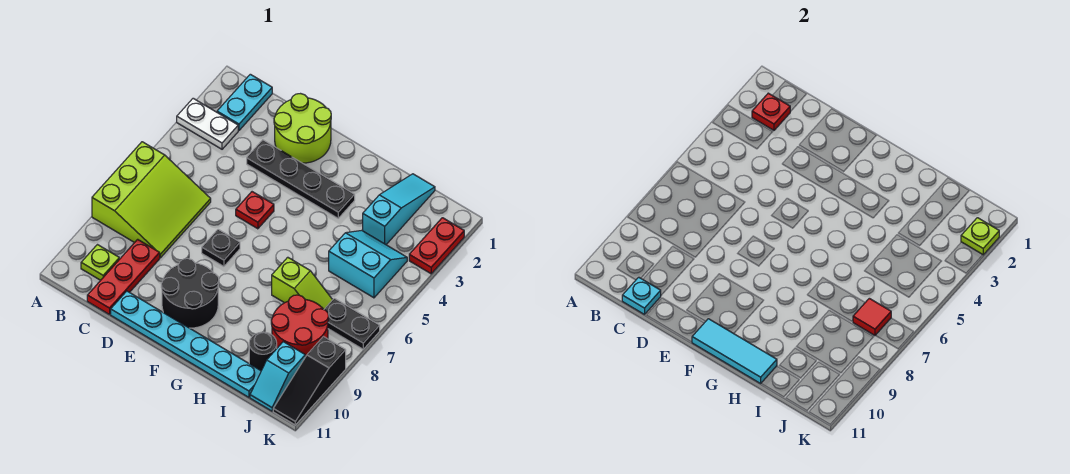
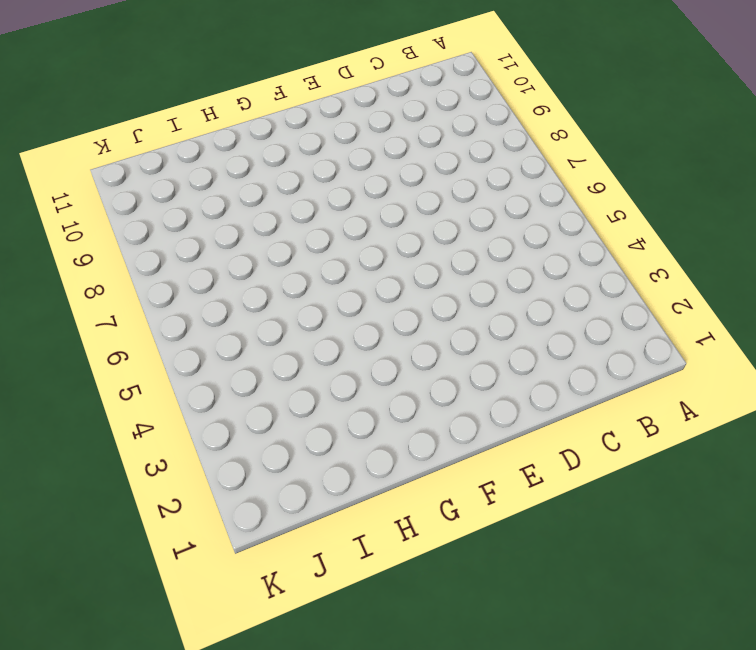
none -> white 1x2 plate [177,98,238,149]
none -> lime 3x3 slope [92,142,211,258]
none -> cyan 1x2 plate [217,74,272,130]

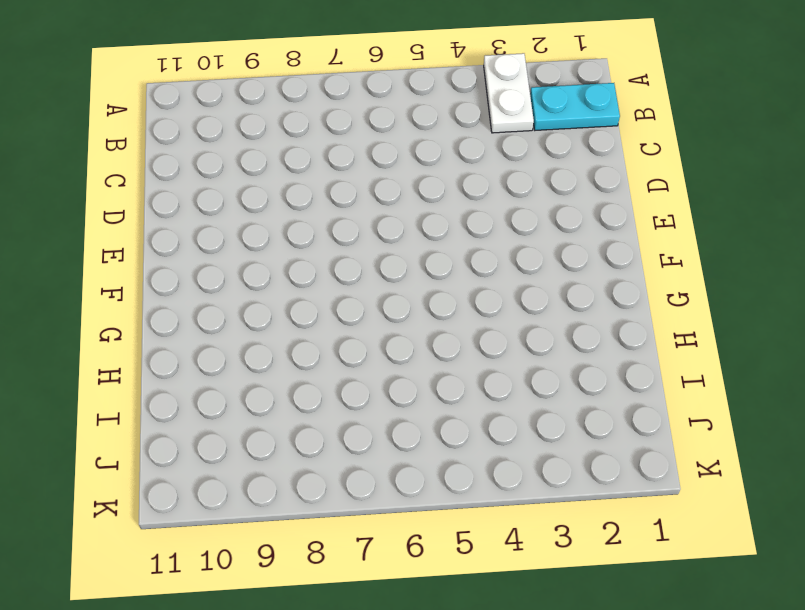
none -> lime 3x3 slope [92,142,211,258]
none -> lime 1x1 plate [81,245,119,280]
none -> red 1x3 plate [87,239,160,315]

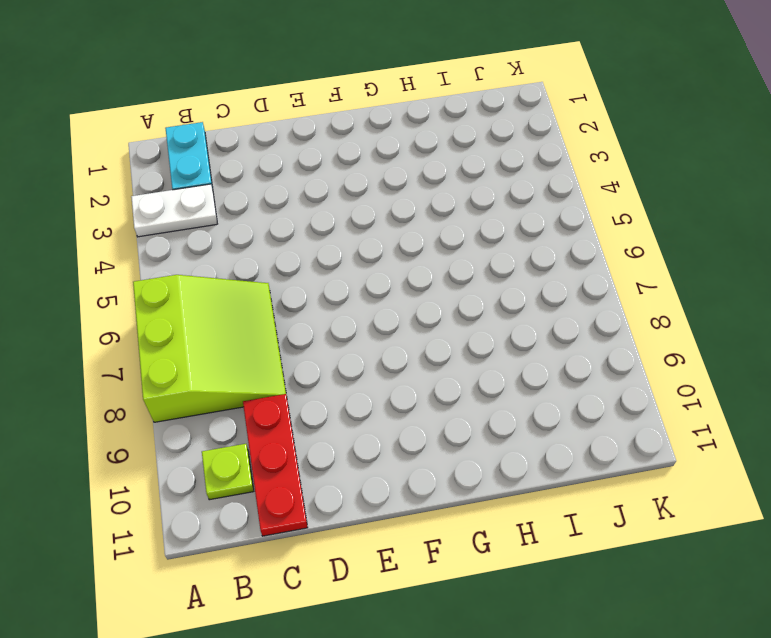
none -> lime 2x2 round brick [274,94,331,163]
none -> black 1x4 plate [247,140,355,218]
none -> cyan 1x6 plate [111,291,261,397]

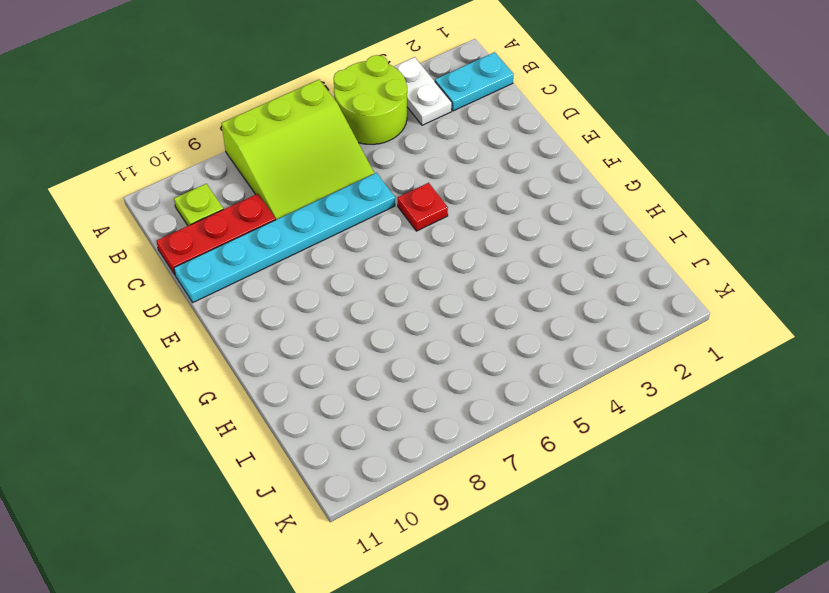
lime 2x2 round brick [333,55,407,145] -> lime 2x2 round brick moved to [274,94,331,163]
cyan 1x6 plate [174,173,395,302] -> cyan 1x6 plate turned to [111,291,261,397]
none -> black 1x4 plate [247,140,355,218]
none -> black 1x1 plate [202,229,240,266]
none -> black 2x2 round brick [161,259,219,328]

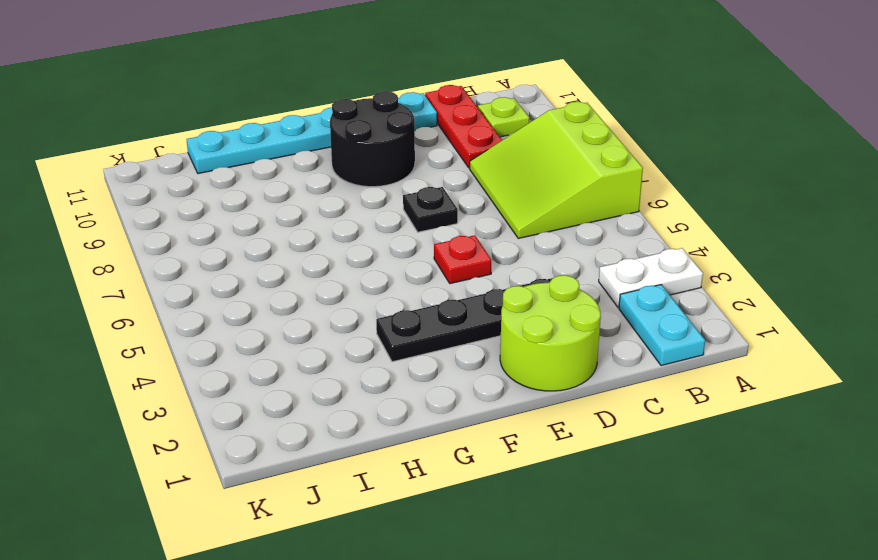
none -> lime 1x2 slope [272,257,332,309]
none -> cyan 1x3 slope [363,174,435,245]
none -> cyan 2x2 slope [329,230,407,298]

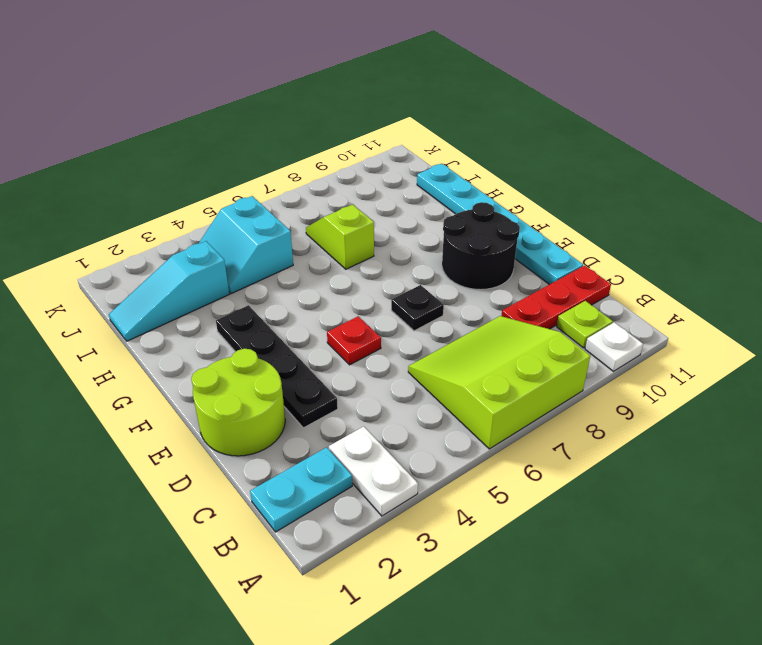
white 1x1 plate [585,322,643,371] -> none
none -> red 2x2 round brick [271,295,329,357]
none -> black 1x1 round brick [249,332,277,371]
none -> black 1x2 plate [324,298,380,349]

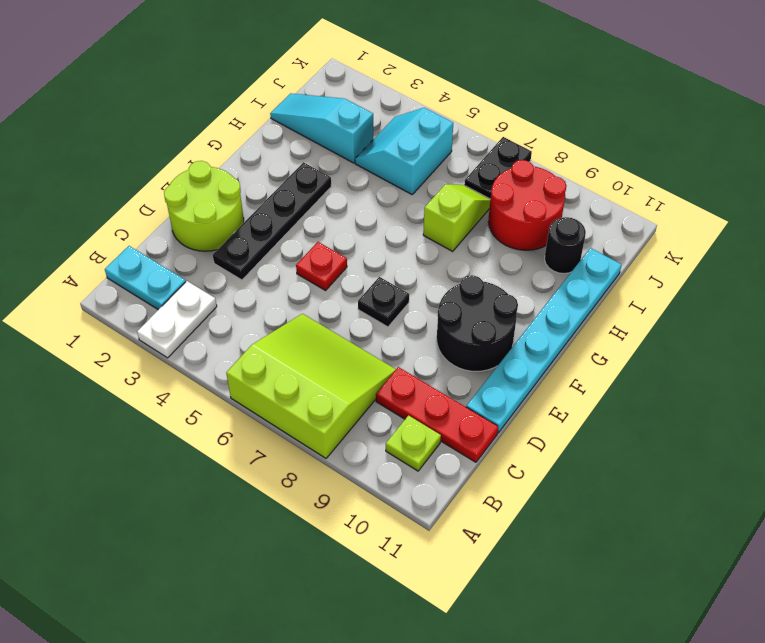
none -> cyan 1x2 slope [250,342,305,411]
none -> red 1x2 plate [409,218,464,274]
none -> black 1x3 slope [273,337,346,425]

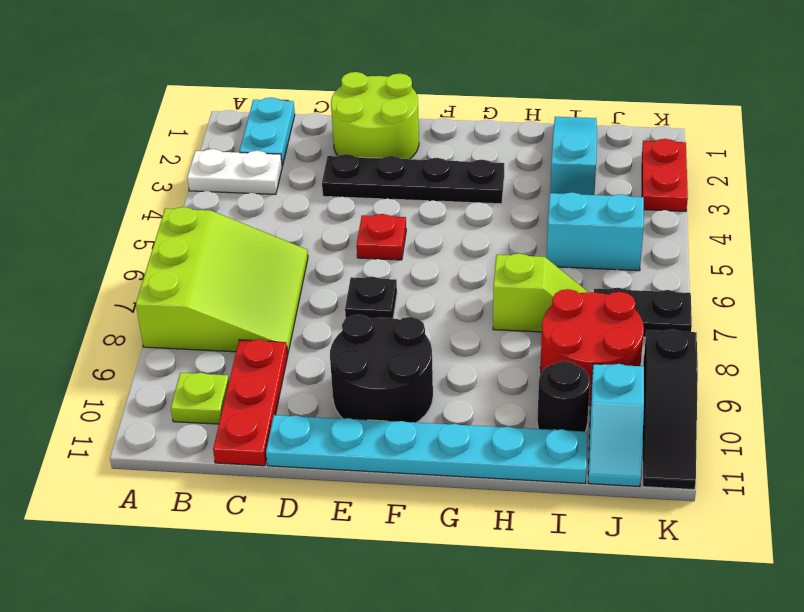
none -> red 1x1 plate [752,93,790,130]
none -> cyan 1x1 plate [622,277,661,315]
none -> cyan 1x3 tile [692,319,777,383]

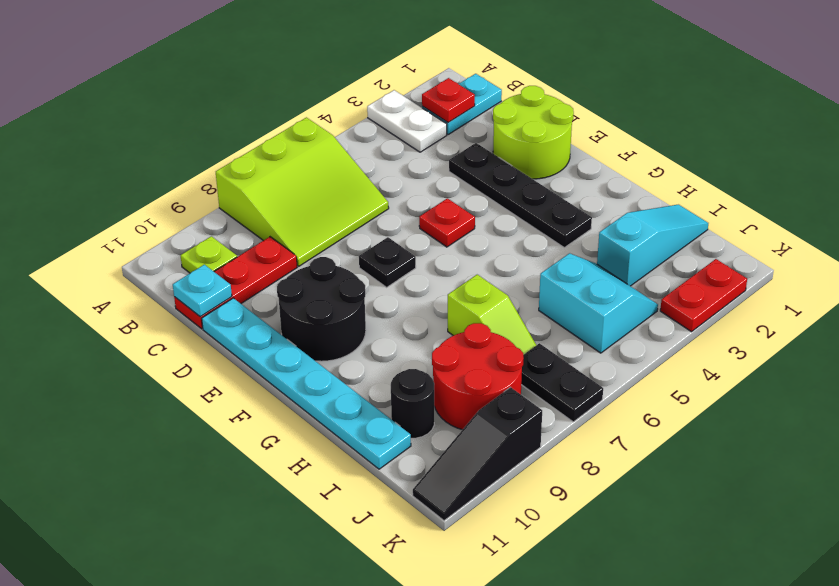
none -> cyan 1x2 slope [250,342,305,411]
none -> cyan 1x3 tile [692,319,777,383]
none -> red 1x1 tile [853,298,891,335]

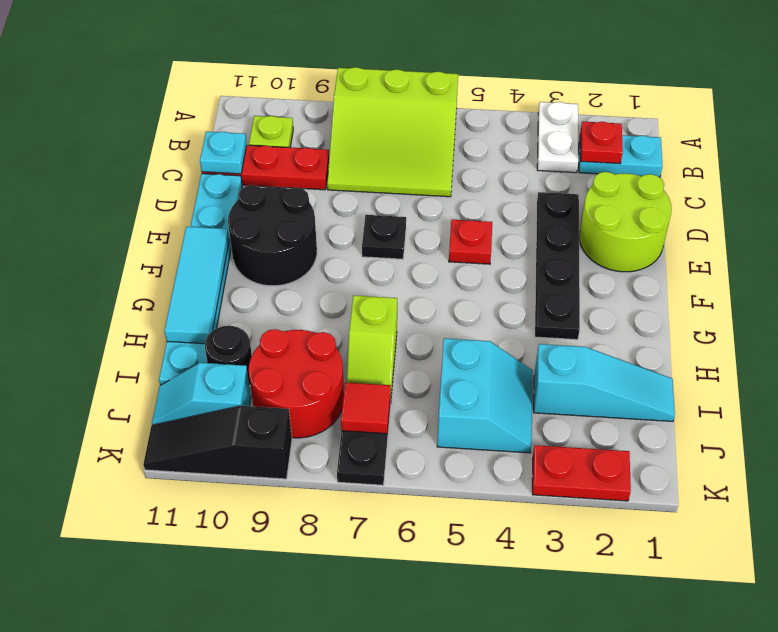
none -> lime 1x1 plate [961,218,999,255]

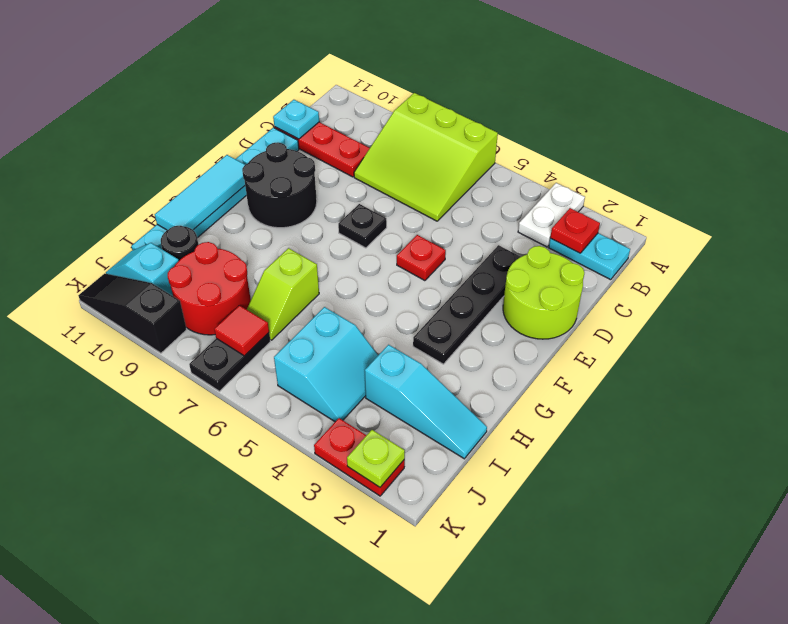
none -> lime 1x1 plate [81,245,119,280]

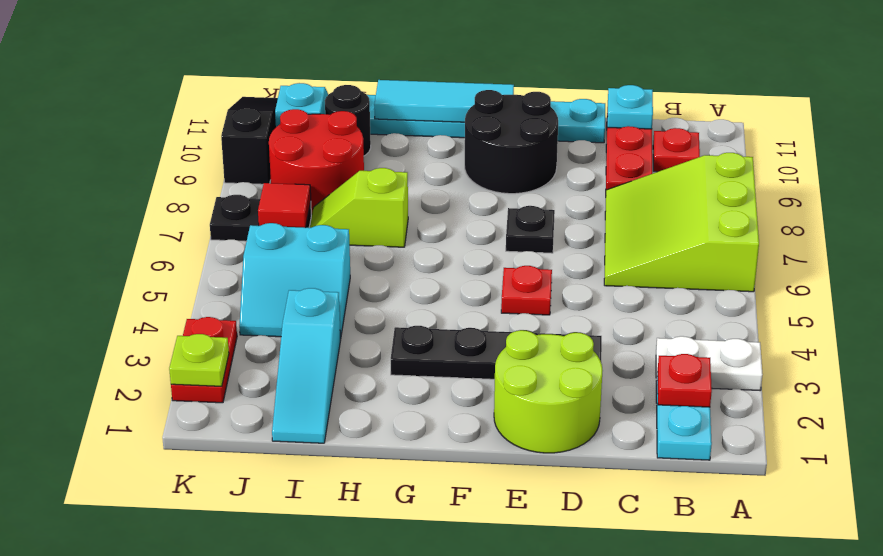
red 1x1 plate [653,128,700,172] -> lime 1x1 plate [81,245,119,280]

